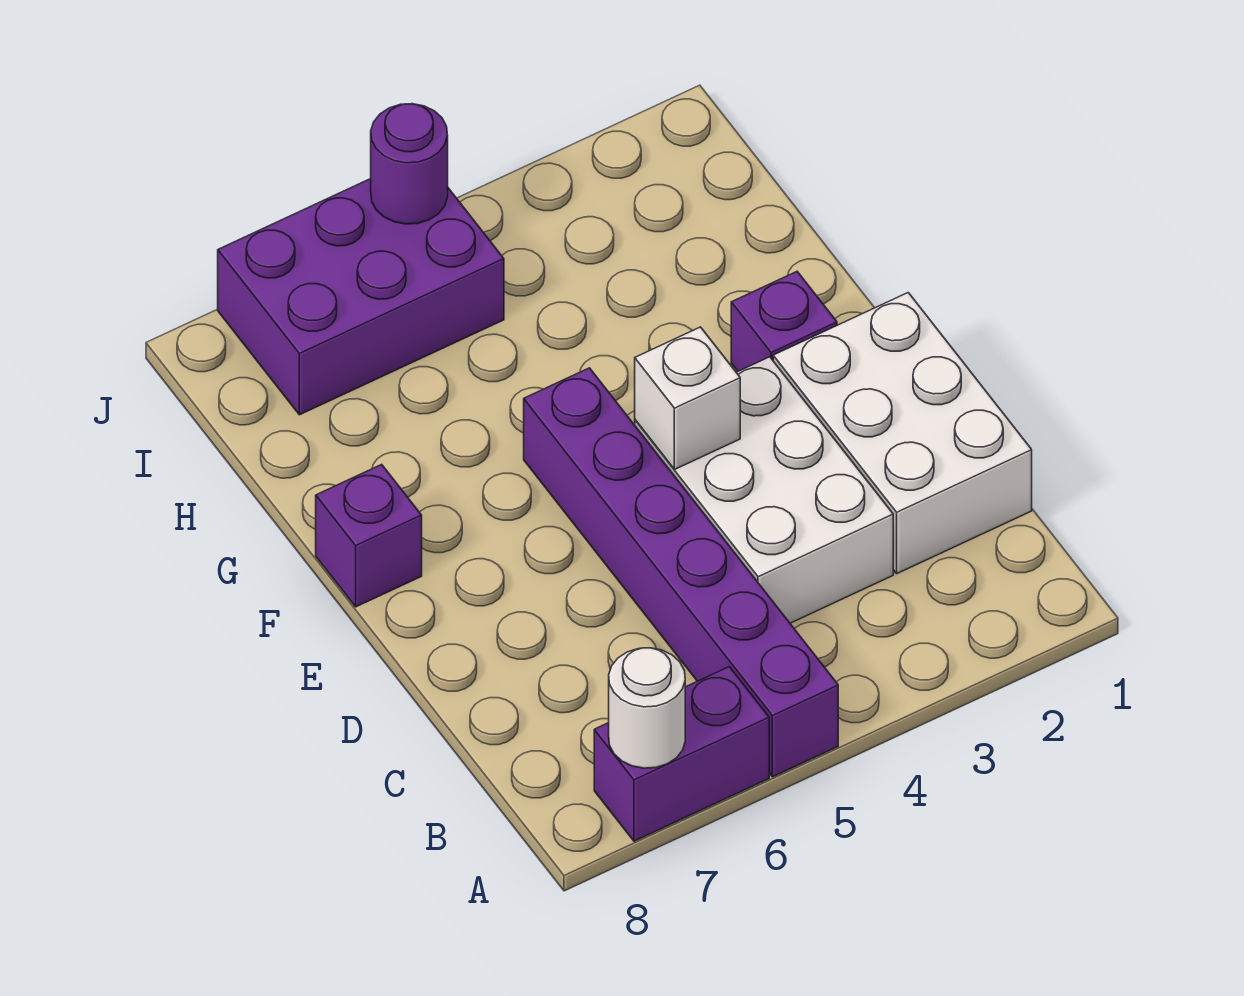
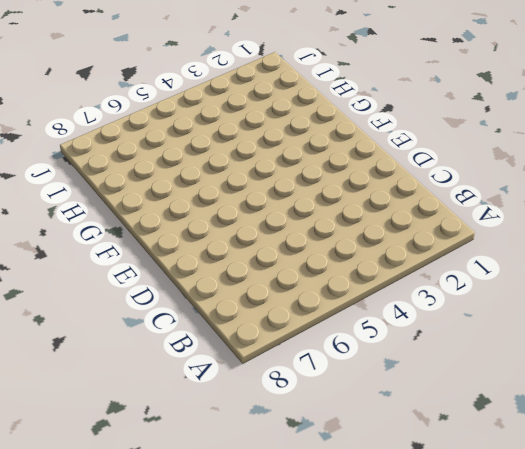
none -> purple 1x6 brick [524,368,838,777]
none -> purple 1x2 brick [594,667,769,841]

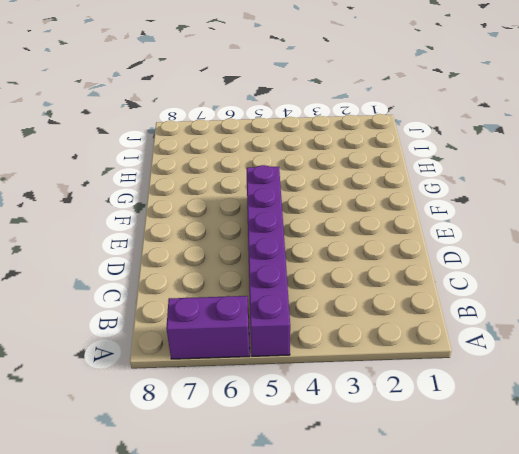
none -> white 2x3 brick [773,293,1032,573]
none -> white 2x3 brick [635,357,893,623]

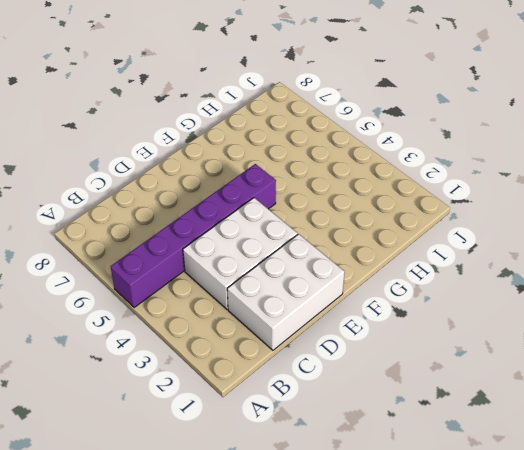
none -> purple 1x2 brick [594,667,769,841]
none -> purple 1x1 brick [731,272,837,371]

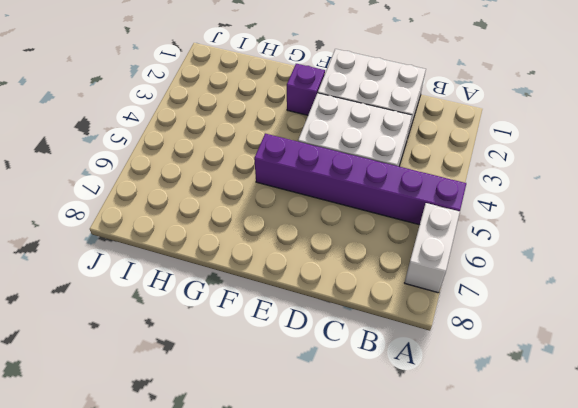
white 1x2 brick [405,203,460,293] -> purple 1x2 brick [594,667,769,841]
none -> purple 1x1 brick [316,464,422,607]
none -> purple 2x3 brick [218,179,504,415]

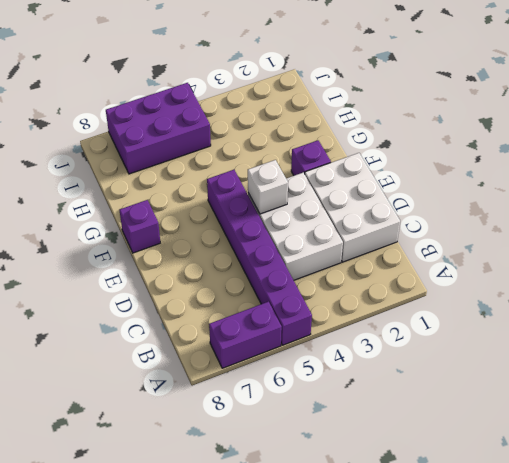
none -> white 1x1 round brick [609,648,685,768]
none -> purple 1x1 round brick [371,104,448,224]

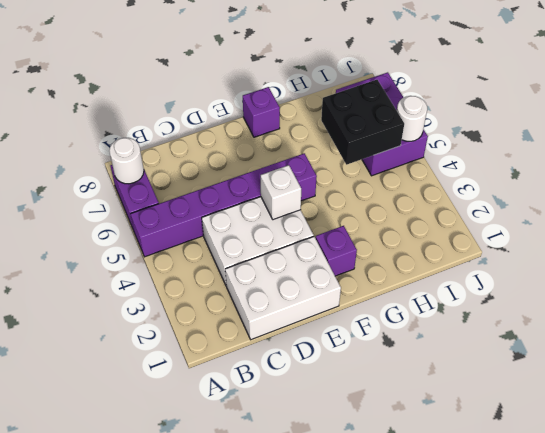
black 2x2 brick [321,80,404,165] -> none
white 1x1 round brick [397,96,427,141] -> purple 1x1 round brick [371,104,448,224]

